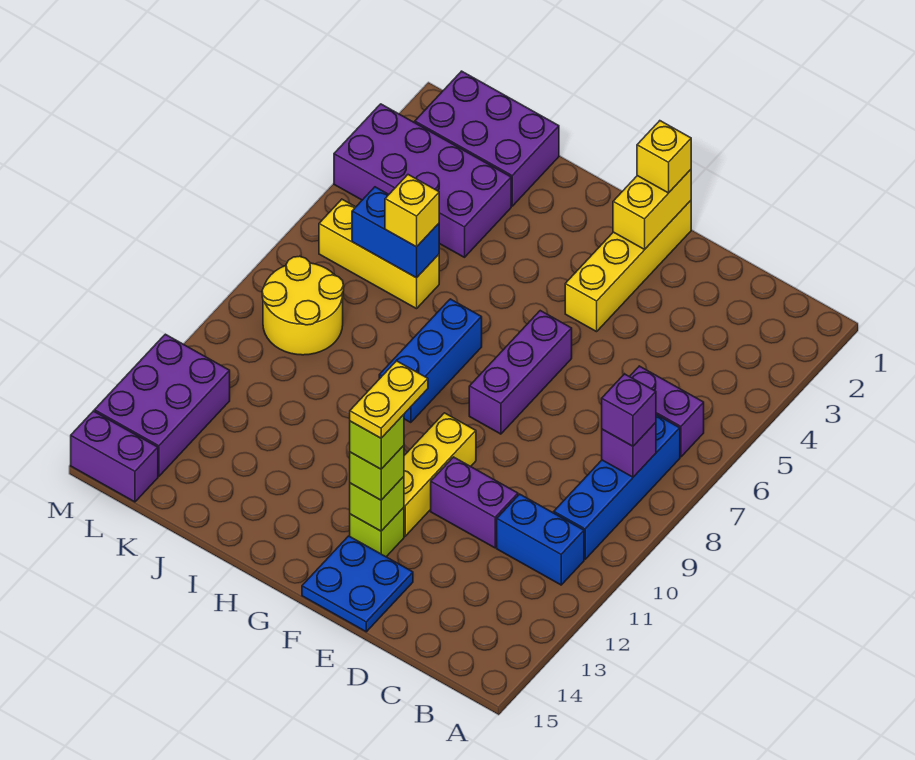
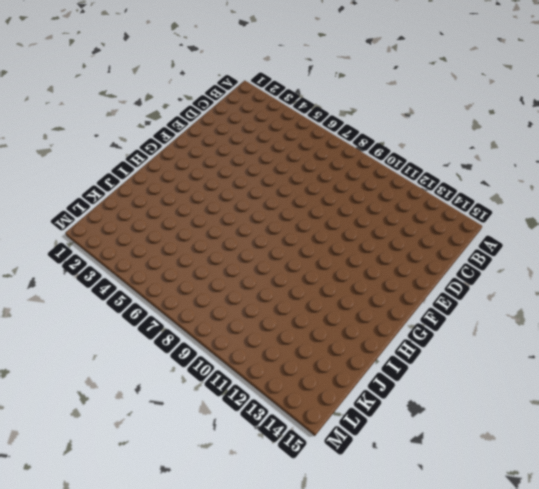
none -> purple 1x2 brick [629,366,704,457]
none -> blue 1x4 brick [554,415,680,559]
none -> blue 1x2 brick [497,494,584,585]

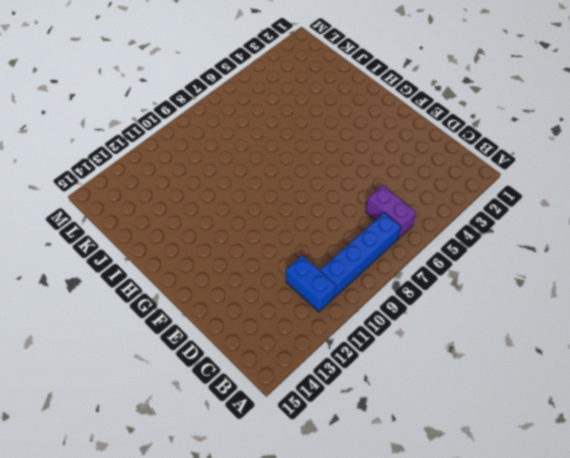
none -> purple 1x2 brick [431,457,518,548]
none -> blue 2x2 plate [302,536,413,632]
none -> yellow 1x4 brick [565,201,691,332]

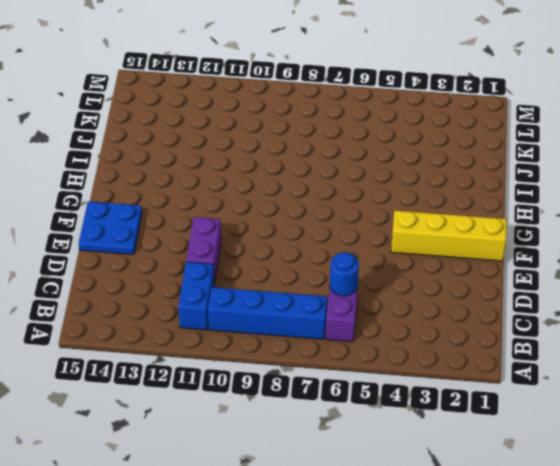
blue 1x1 round brick [330,252,359,296] -> none
none -> purple 1x3 brick [469,311,572,434]
none -> yellow 1x3 brick [404,413,476,536]
none -> lime 1x1 brick [350,508,404,557]

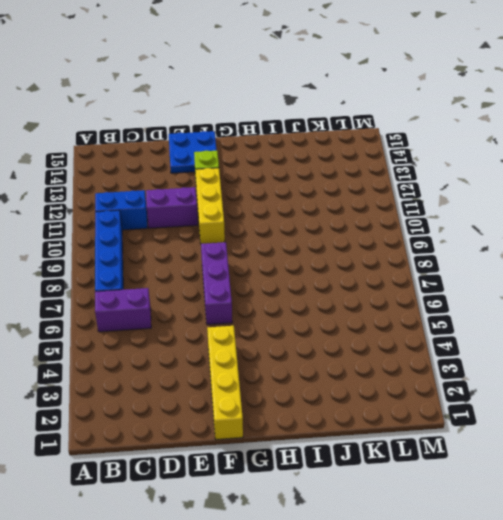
none -> blue 1x3 brick [379,299,482,423]
none -> purple 2x3 brick [415,71,559,206]
none -> purple 2x4 brick [334,104,511,257]

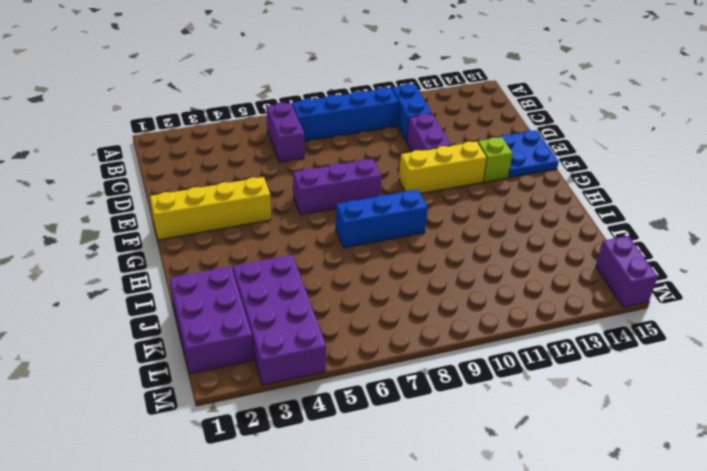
none -> yellow 1x3 brick [319,199,439,309]
none -> yellow 2x2 round brick [262,256,344,355]
none -> purple 2x3 brick [94,334,230,476]

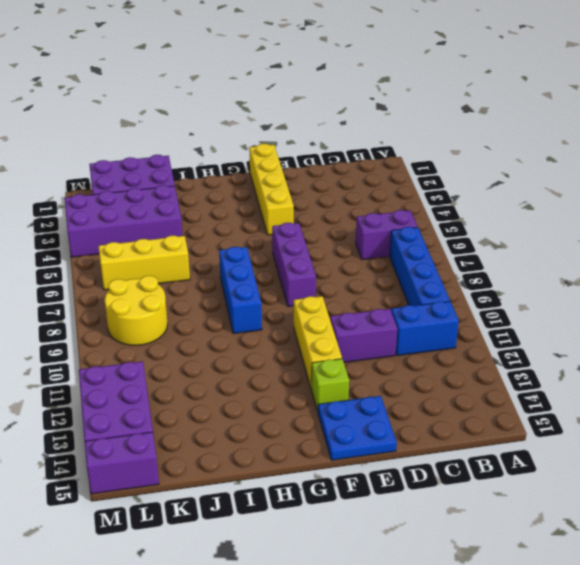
none -> purple 1x1 brick [602,423,656,477]
none -> yellow 1x2 brick [613,170,691,249]
none -> lime 1x1 brick [350,477,404,531]

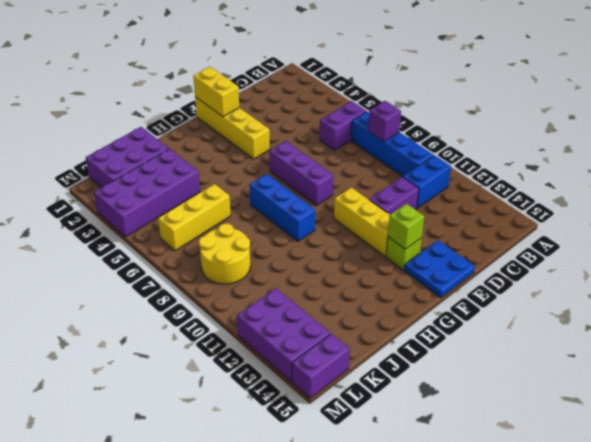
none -> blue 1x2 brick [352,187,439,278]
none -> purple 1x1 brick [602,374,656,446]
none -> yellow 1x1 brick [637,121,691,193]

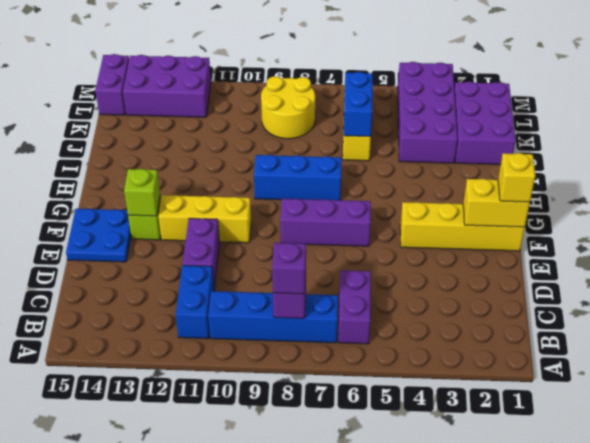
none -> lime 1x1 brick [350,446,404,500]
none -> yellow 1x1 brick [385,175,439,247]
none -> lime 1x1 brick [350,415,404,469]

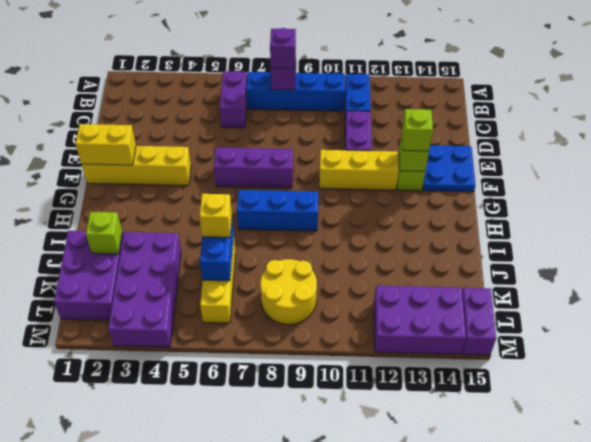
lime 1x1 brick [86,212,122,254] -> lime 1x1 brick moved to [350,415,404,469]
none -> yellow 1x1 brick [637,121,691,193]
none -> yellow 1x2 plate [350,361,428,438]

